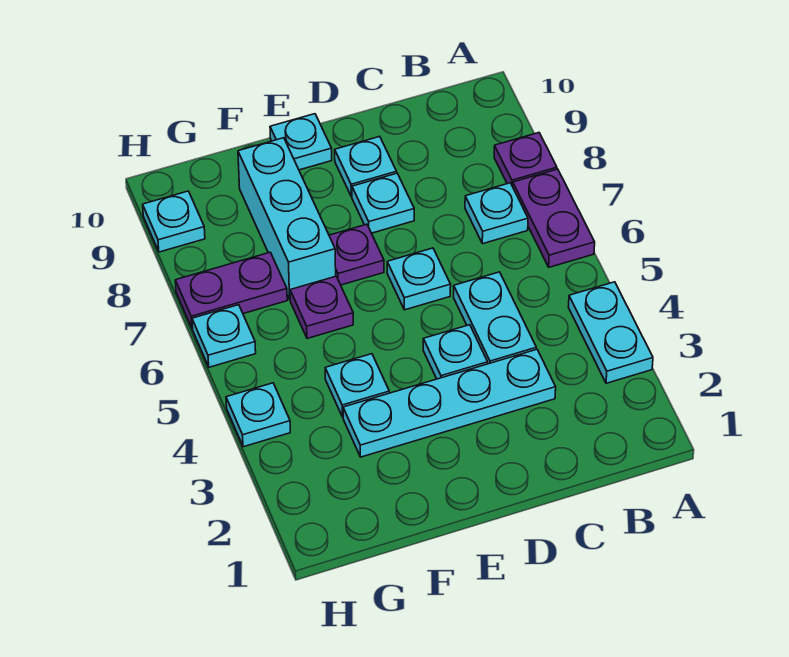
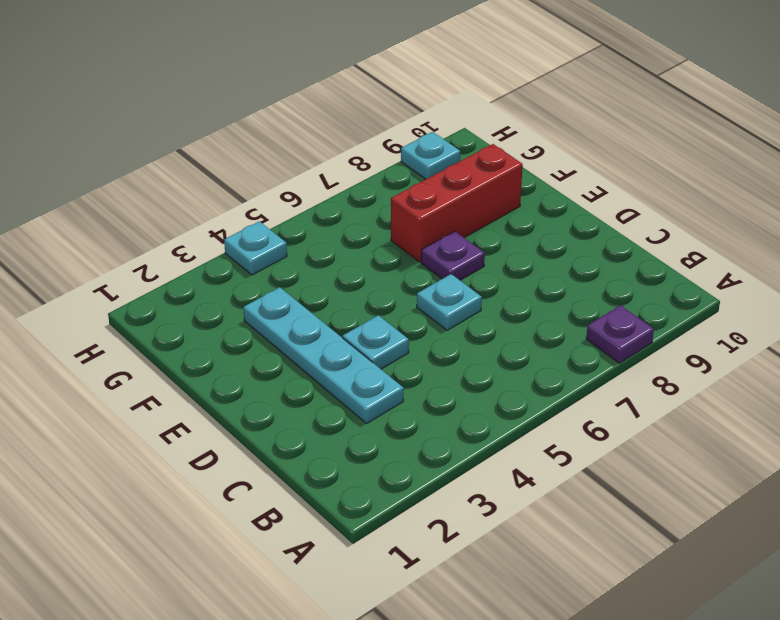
red 1x3 brick [391,144,523,262] -> cyan 1x3 brick [238,138,336,299]
none -> cyan 1x2 plate [568,282,653,383]
none -> purple 1x2 plate [513,169,595,267]
none -> cyan 1x1 plate [465,183,528,244]

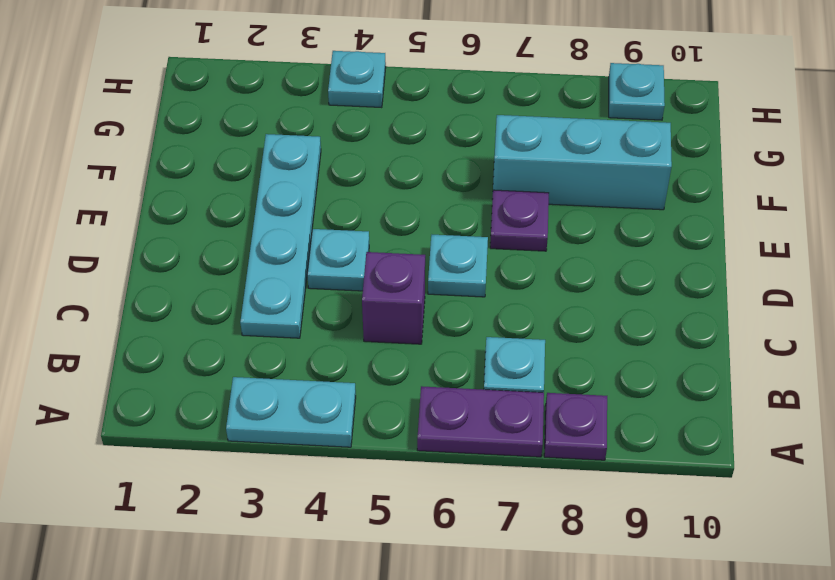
purple 1x1 brick [362,252,425,344] -> cyan 1x2 plate [454,272,536,364]
none -> cyan 1x1 plate [352,173,414,233]
none -> cyan 1x1 plate [335,137,397,197]
none -> cyan 1x1 plate [270,114,332,170]

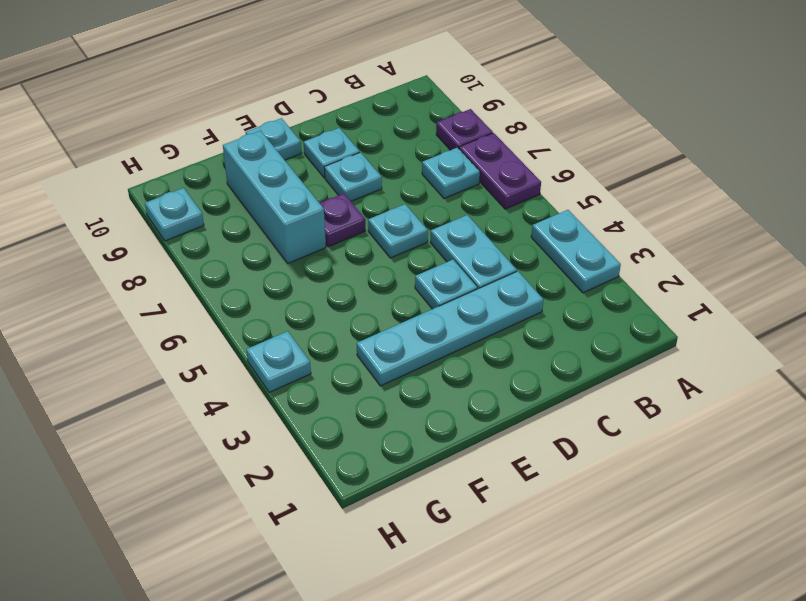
none -> cyan 1x1 plate [325,354,389,417]
none -> purple 1x1 plate [290,276,353,339]
none -> purple 1x2 plate [175,252,287,328]

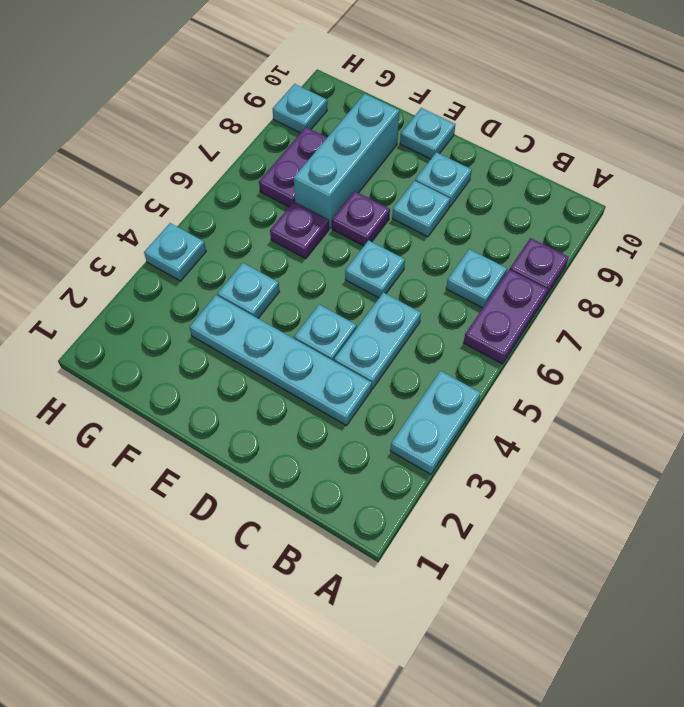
purple 1x2 plate [259,127,327,207] -> purple 1x2 plate turned to [175,252,287,328]
none -> cyan 1x1 plate [192,305,256,367]

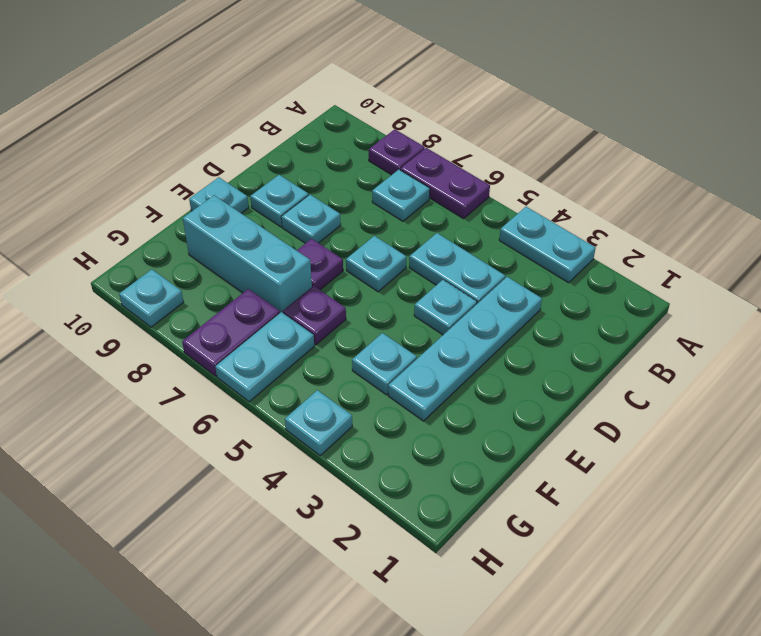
cyan 1x2 plate [215,312,314,402] -> cyan 1x1 plate [192,305,256,367]

